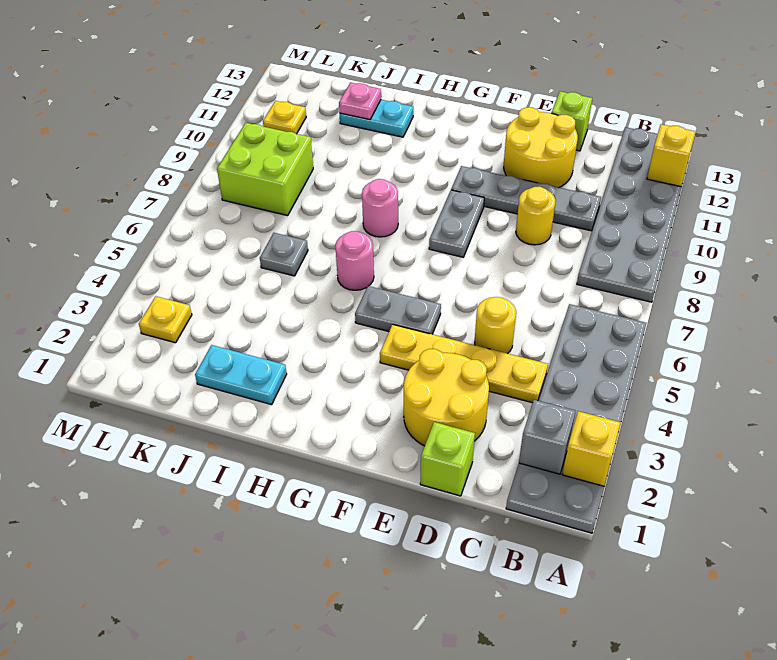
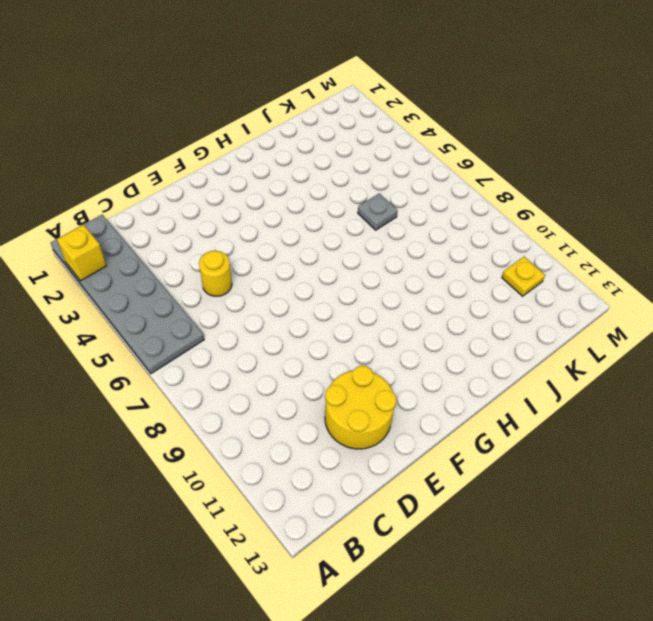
none -> grey 2x6 plate [577,127,681,302]
none -> yellow 1x4 plate [380,324,548,403]
none -> grey 1x4 plate [451,166,601,231]

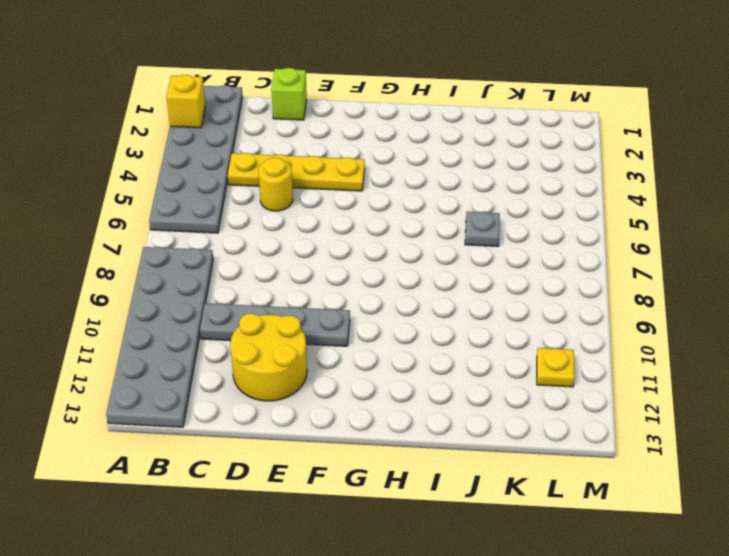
none -> yellow 2x2 round brick [404,349,489,446]
none -> yellow 1x1 round brick [516,187,556,245]
none -> lime 1x1 brick [552,91,592,151]

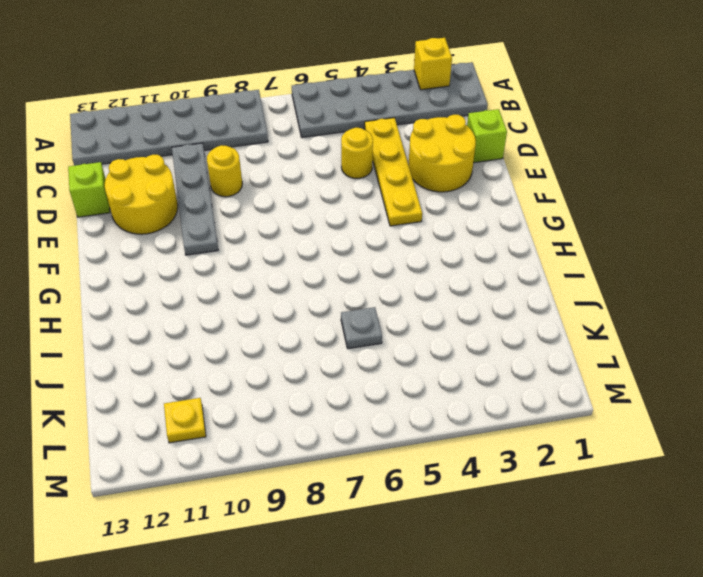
none -> grey 1x2 plate [355,286,441,334]
none -> grey 1x2 plate [429,190,484,257]
none -> pink 1x1 round brick [335,231,374,290]

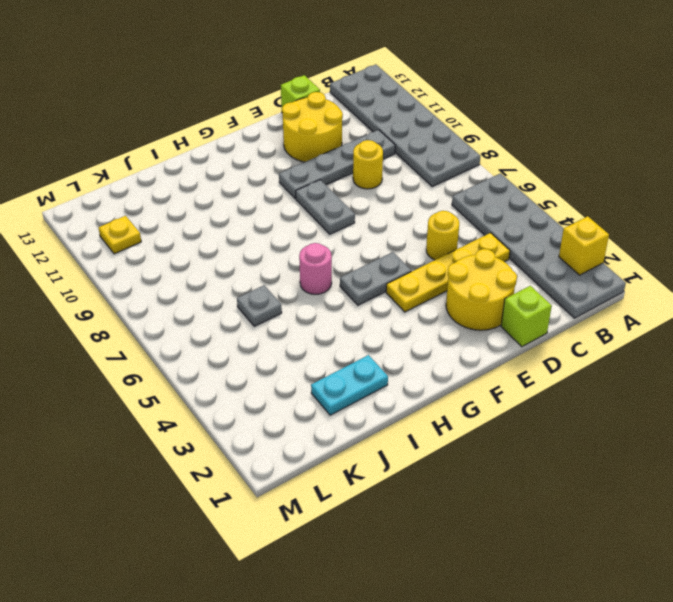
none -> pink 1x1 round brick [362,179,398,237]
none -> cyan 1x2 plate [340,100,413,137]
none -> lime 2x2 brick [217,123,313,216]

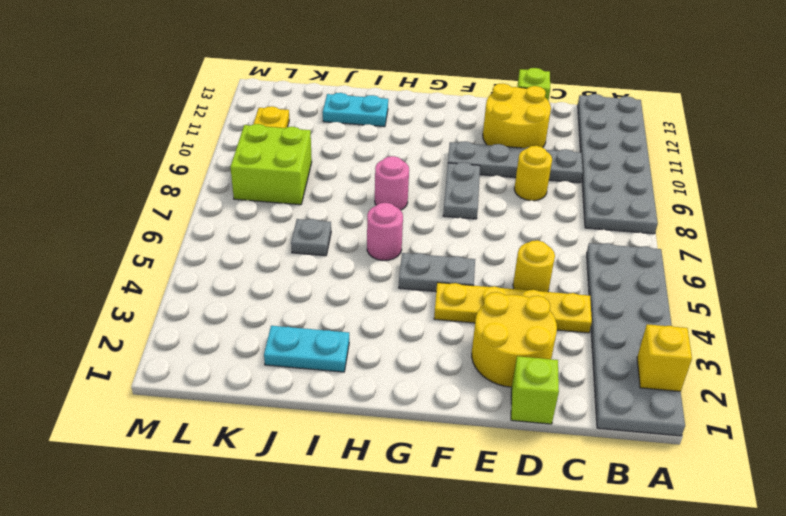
none -> yellow 1x1 plate [139,296,192,343]
none -> yellow 1x1 brick [647,124,695,187]
none -> grey 1x1 brick [519,400,576,474]

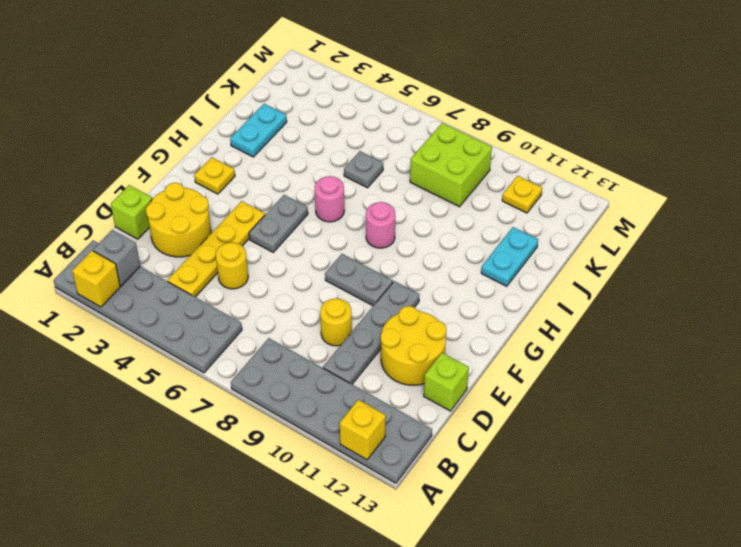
yellow 1x1 plate [194,157,235,194] -> yellow 1x1 plate moved to [139,296,192,343]
none -> pink 1x1 plate [339,83,381,120]

